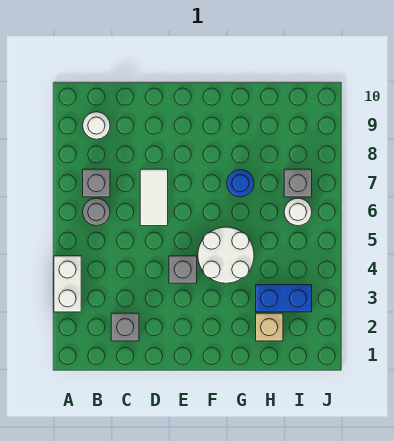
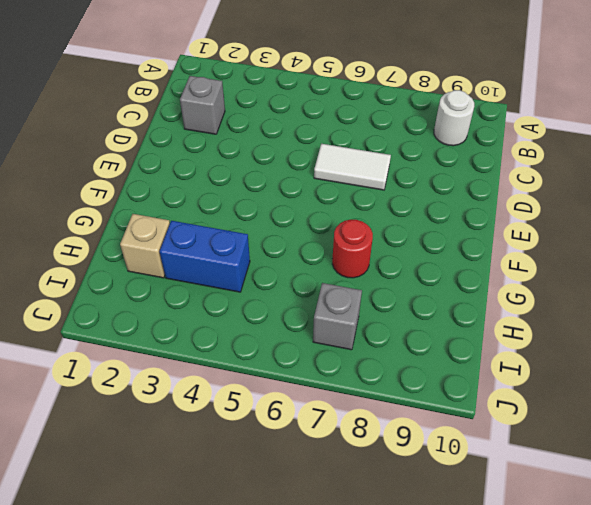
red 1x1 round brick [332,220,373,278] -> blue 1x1 round brick [227,170,254,197]
blue 1x2 brick [160,221,250,292] -> blue 1x2 brick turned to [256,285,312,312]
none -> white 1x2 brick [54,256,81,312]
none -> grey 1x1 round brick [83,198,110,226]
none -> grey 1x1 brick [83,169,110,197]

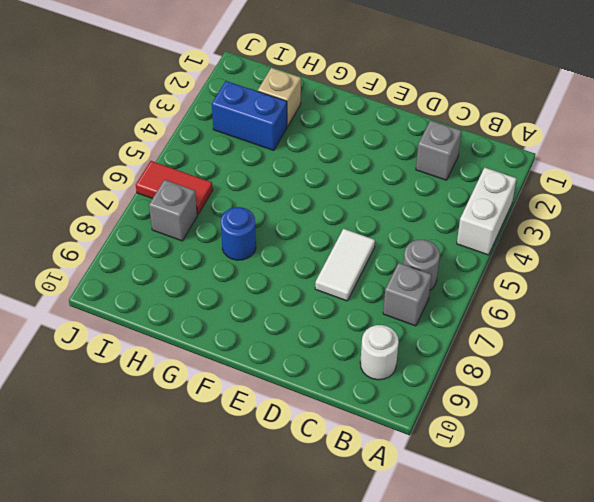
red 1x2 tile [136,161,213,215] -> white 1x1 round brick [284,198,312,226]
none -> grey 1x1 brick [169,256,197,283]
none -> white 2x2 round brick [198,227,254,283]

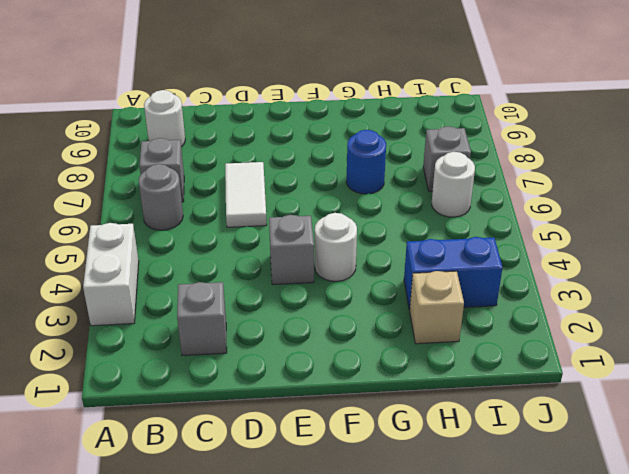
white 1x1 round brick [315,213,357,281] -> white 2x2 round brick [198,227,254,283]

